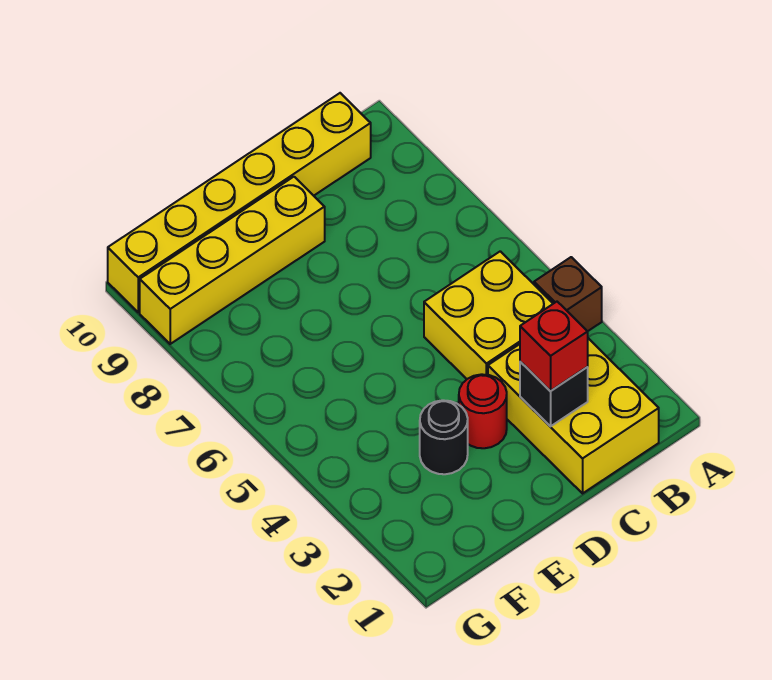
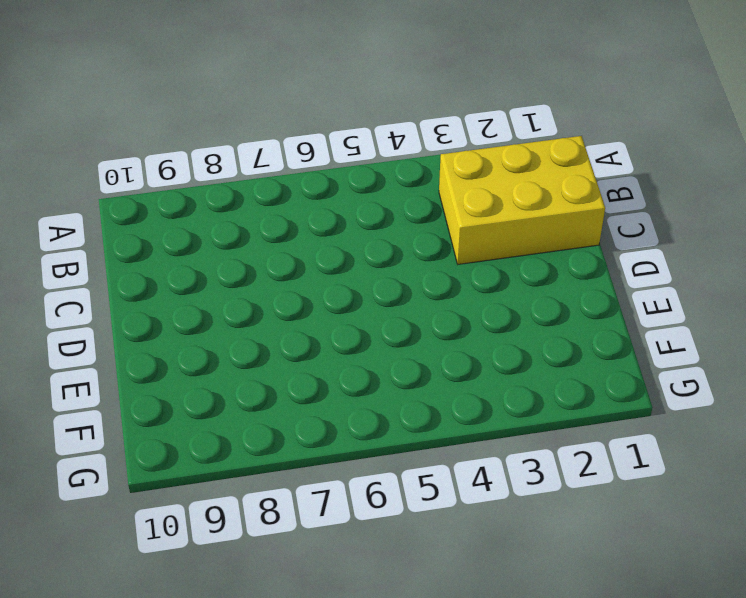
none -> brown 1x1 brick [534,257,602,331]
none -> yellow 2x2 brick [424,251,553,379]

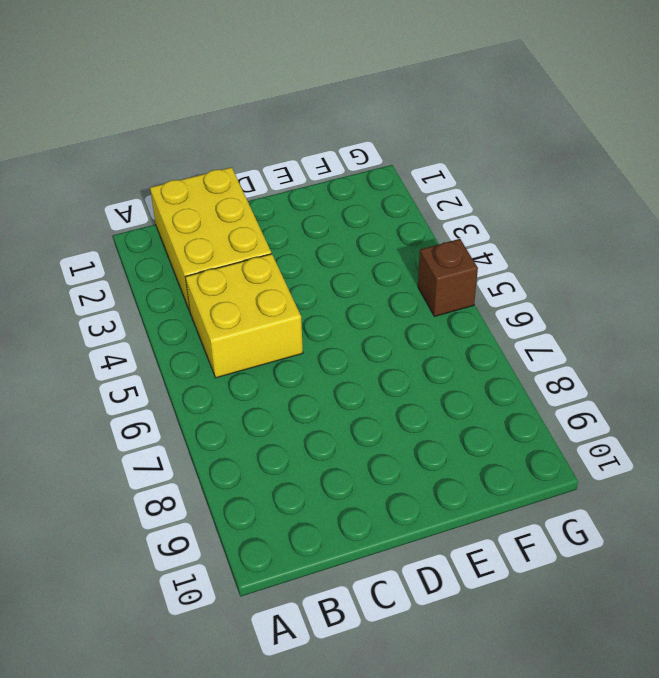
brown 1x1 brick [418,239,478,316] -> brown 1x1 brick moved to [534,257,602,331]
none -> yellow 1x6 brick [108,93,371,312]
none -> red 1x1 round brick [459,374,507,448]

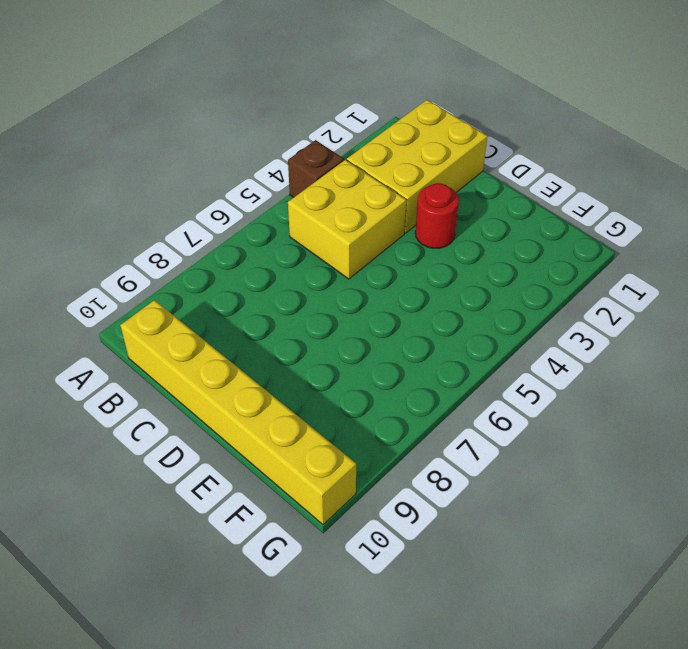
none -> yellow 1x4 brick [140,177,325,344]
none -> black 1x1 round brick [420,400,468,474]

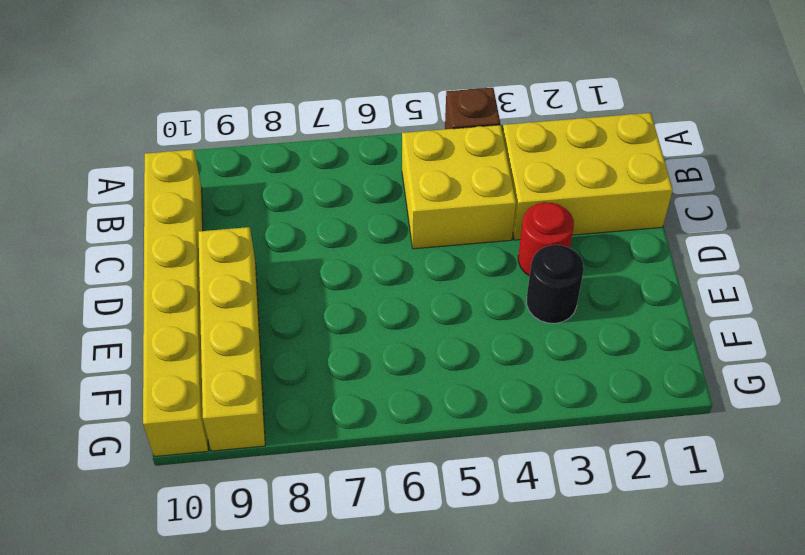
none -> black 1x1 brick [520,362,588,426]
none -> red 1x1 brick [520,302,588,391]

